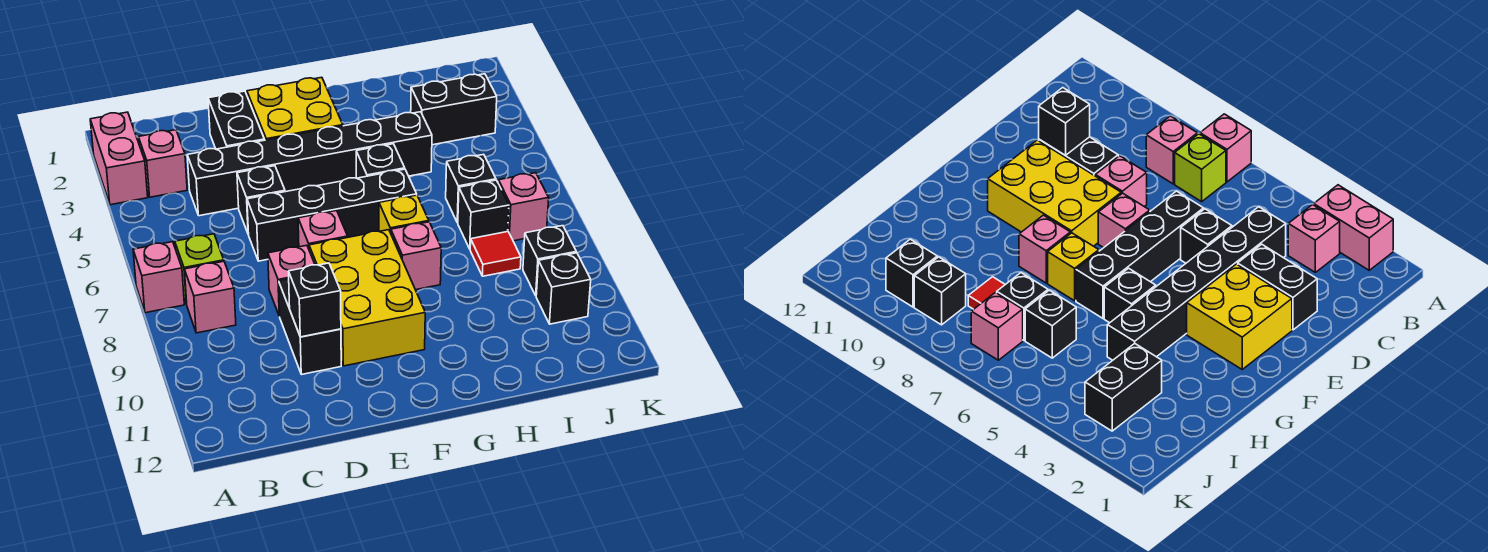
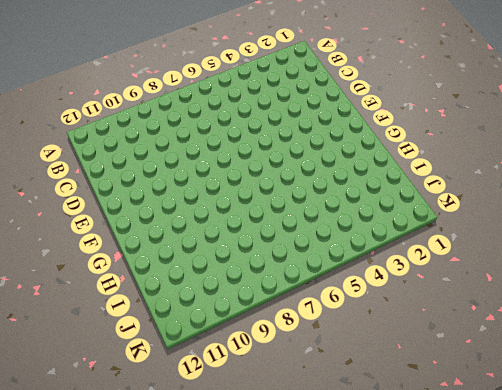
none -> pink 1x2 brick [90,112,148,205]
none -> pink 1x1 brick [133,242,184,313]
none -> pink 1x1 brick [138,130,187,197]

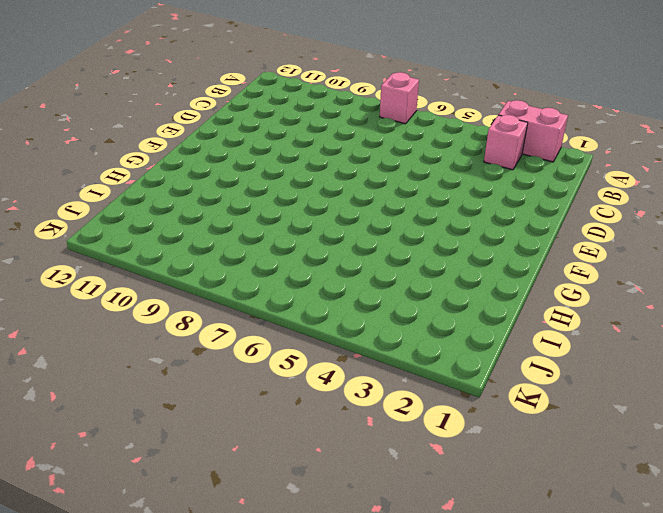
none -> lime 1x1 brick [175,234,224,304]
none -> pink 1x1 brick [184,261,236,333]
none -> black 1x6 brick [187,112,432,216]

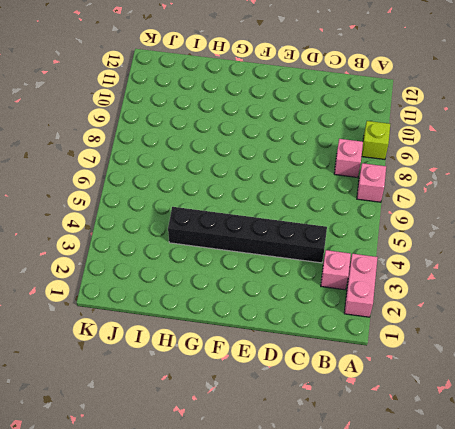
lime 1x1 brick [362,121,390,159] -> lime 1x1 brick moved to [175,234,224,304]
none -> black 1x2 brick [208,91,264,149]
none -> black 1x1 brick [237,166,285,234]
none -> black 1x4 brick [247,169,417,261]

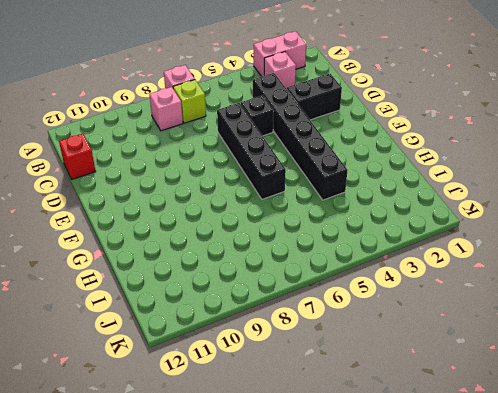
red 1x1 brick [59,134,96,179] -> none
none -> pink 1x1 brick [268,245,315,316]
none -> black 1x2 brick [279,279,341,375]
none -> yellow 2x2 brick [247,77,343,140]

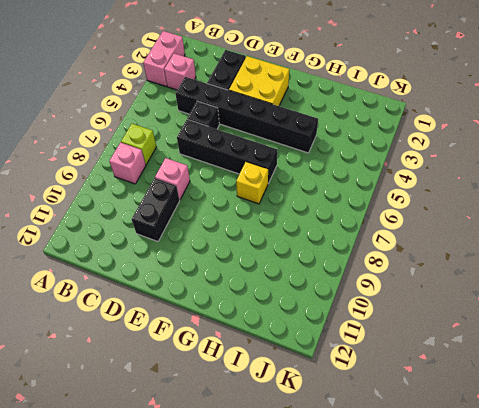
none -> pink 1x1 brick [133,242,184,313]
none -> pink 1x1 brick [298,211,348,248]
none -> yellow 2x3 brick [309,230,425,366]

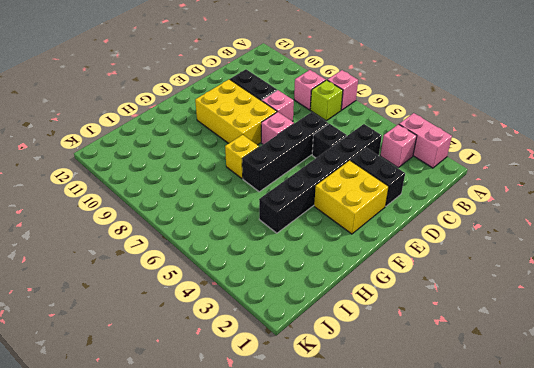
none -> black 1x1 brick [356,144,405,178]
none -> pink 1x1 brick [391,222,441,290]
none -> black 1x2 brick [411,74,497,145]

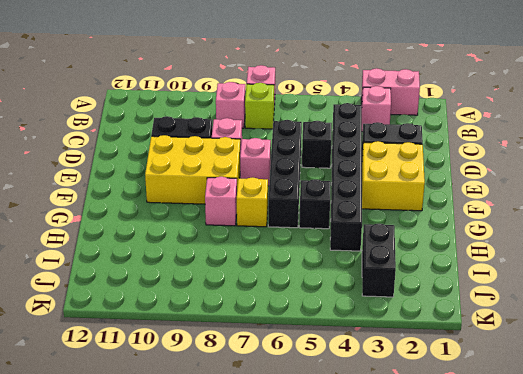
none -> black 1x1 brick [446,154,496,223]
none -> black 1x1 brick [458,180,509,249]
none -> red 1x1 tile [470,232,521,276]

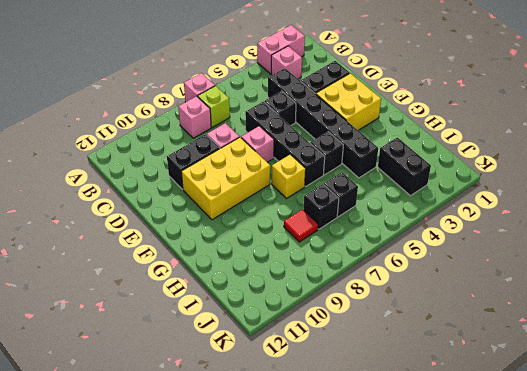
none -> pink 1x1 brick [391,222,441,290]
none -> pink 1x1 brick [498,173,549,241]
none -> black 1x1 brick [523,226,576,295]

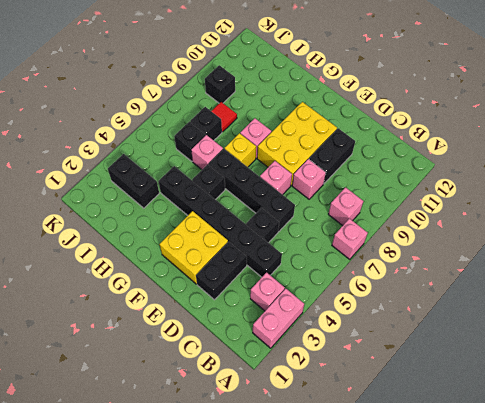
pink 1x1 brick [191,135,223,170] -> pink 1x1 brick moved to [498,173,549,241]
none -> lime 1x1 brick [175,234,224,304]
none -> black 1x1 brick [536,253,591,324]
none -> black 1x1 brick [289,263,341,337]

